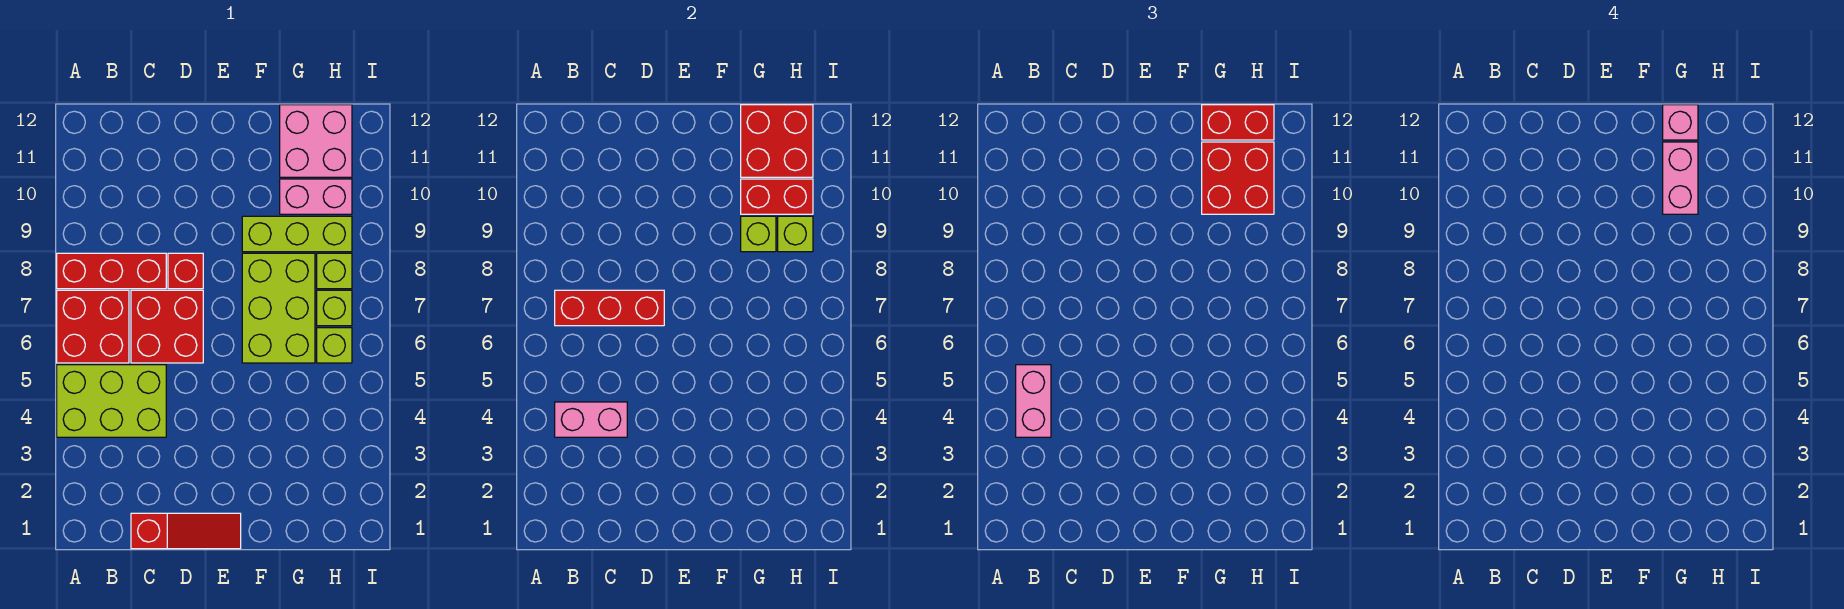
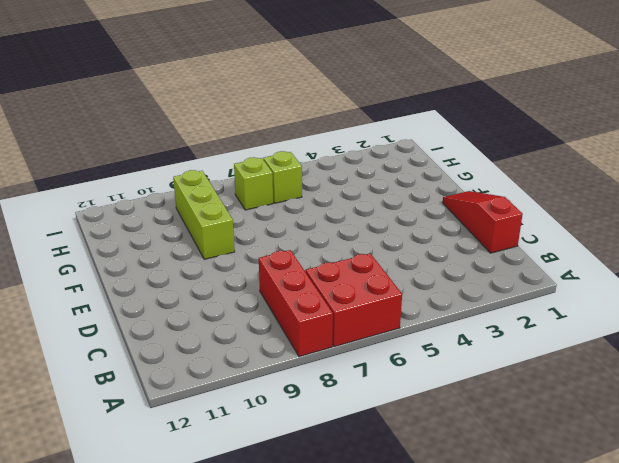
none -> lime 2x3 brick [57,365,166,437]
none -> red 2x2 brick [131,290,203,363]
none -> red 1x1 brick [168,253,203,289]

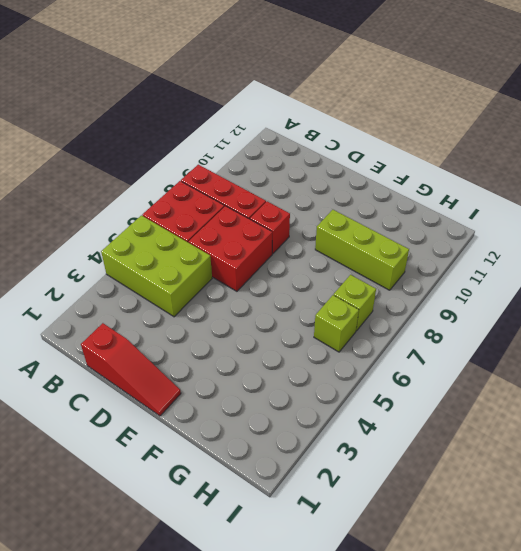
none -> lime 2x3 brick [242,253,315,363]
none -> pink 1x2 brick [280,179,352,214]
none -> pink 2x2 brick [280,105,352,177]

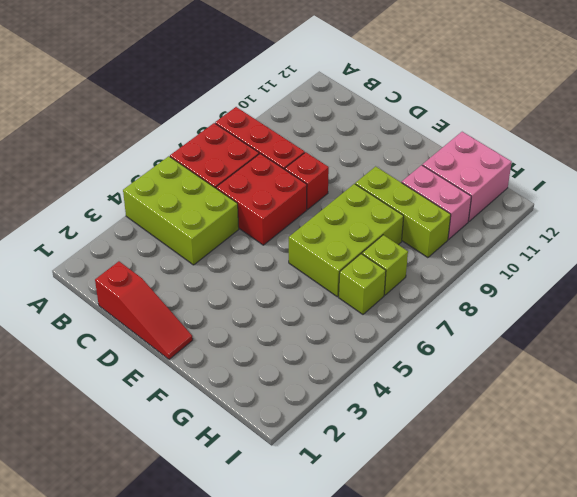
none -> lime 1x1 brick [317,253,352,289]
none -> pink 1x2 brick [555,402,627,437]
none -> red 1x3 brick [555,290,664,326]

